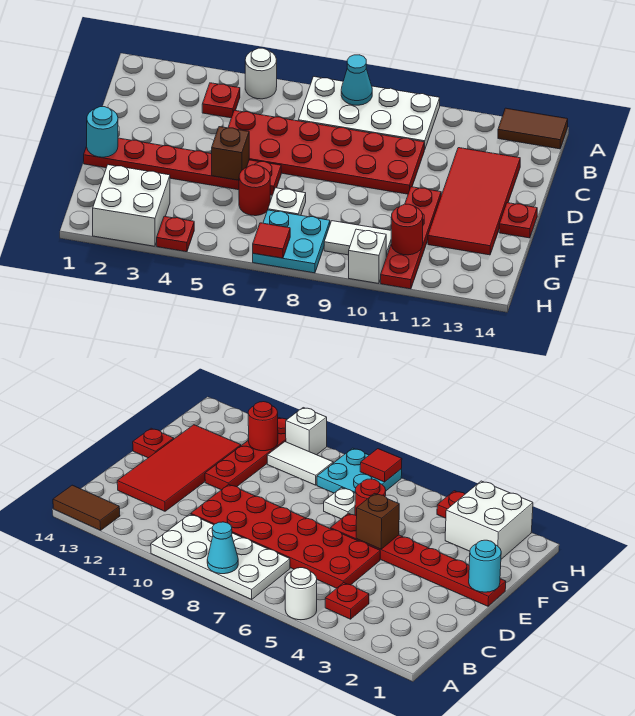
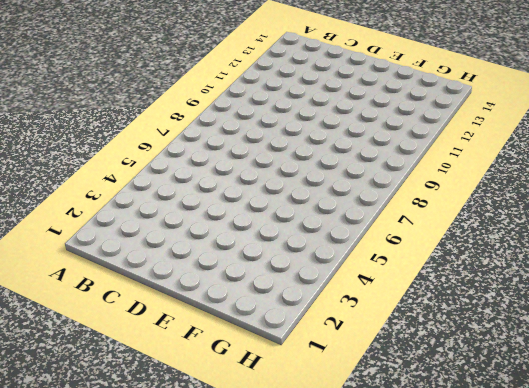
none -> white 1x1 round brick [245,48,277,99]
none -> white 2x4 plate [298,77,440,150]
none -> brown 1x2 tile [498,108,568,149]

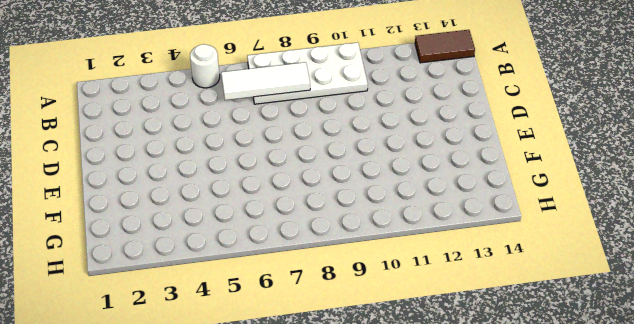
white 1x3 tile [221,62,310,100] -> none
none -> red 1x1 plate [202,83,240,118]
none -> red 2x6 plate [228,110,424,194]
none -> red 2x4 tile [428,148,520,255]

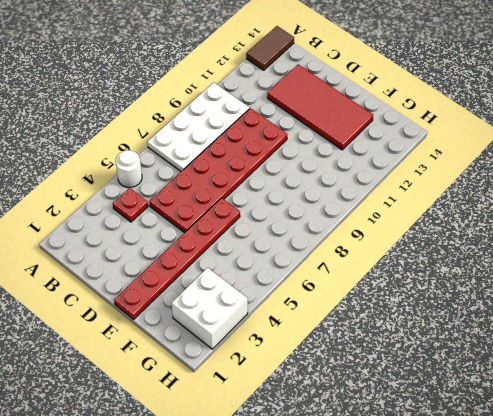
none -> red 1x4 plate [381,187,441,289]
none -> red 1x1 plate [499,203,537,238]
none -> red 1x1 round brick [239,165,270,216]

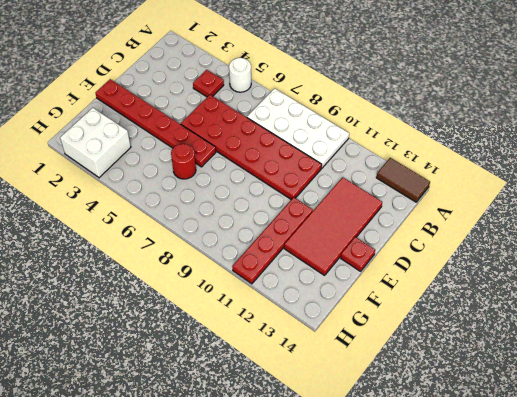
none -> white 1x1 plate [268,188,306,215]
none -> cyan 2x2 plate [253,210,330,273]
none -> white 1x2 tile [324,221,391,257]

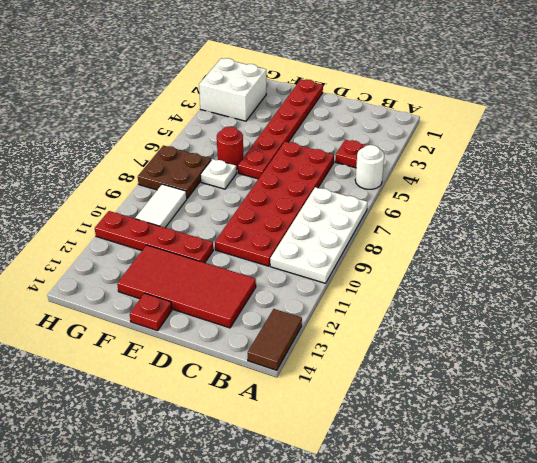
brown 2x2 plate [138,145,211,198] -> cyan 2x2 plate [253,210,330,273]
none -> red 1x1 plate [157,216,194,252]
none -> white 1x1 brick [349,229,386,284]
none -> cyan 1x1 cone [341,55,372,105]

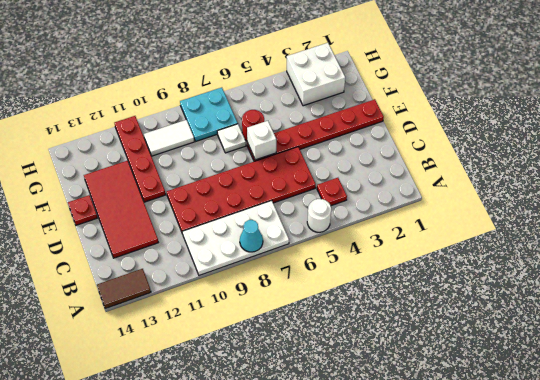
white 1x1 brick [247,121,276,160] -> white 1x1 brick moved to [349,229,386,284]
none -> red 1x1 plate [157,216,194,252]
none -> cyan 1x1 round brick [87,107,118,157]
none -> brown 1x1 brick [212,127,249,180]

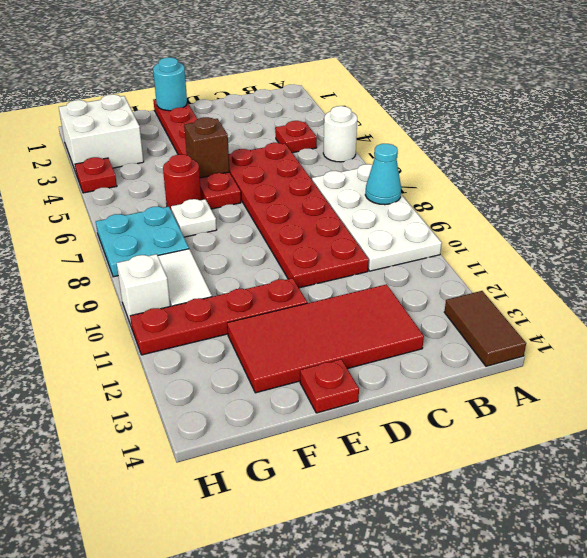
none -> red 1x1 round brick [391,204,423,255]
none -> red 1x1 tile [253,223,290,258]

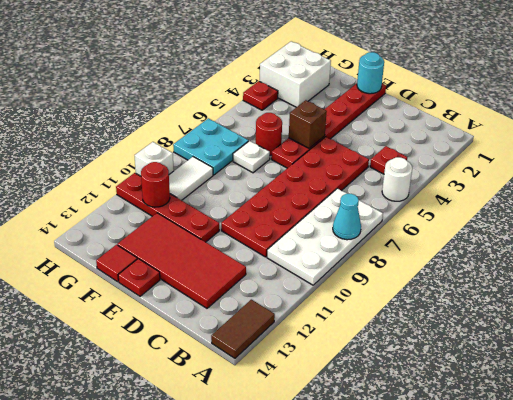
red 1x1 tile [96,245,137,282] -> red 1x1 tile moved to [253,223,290,258]

